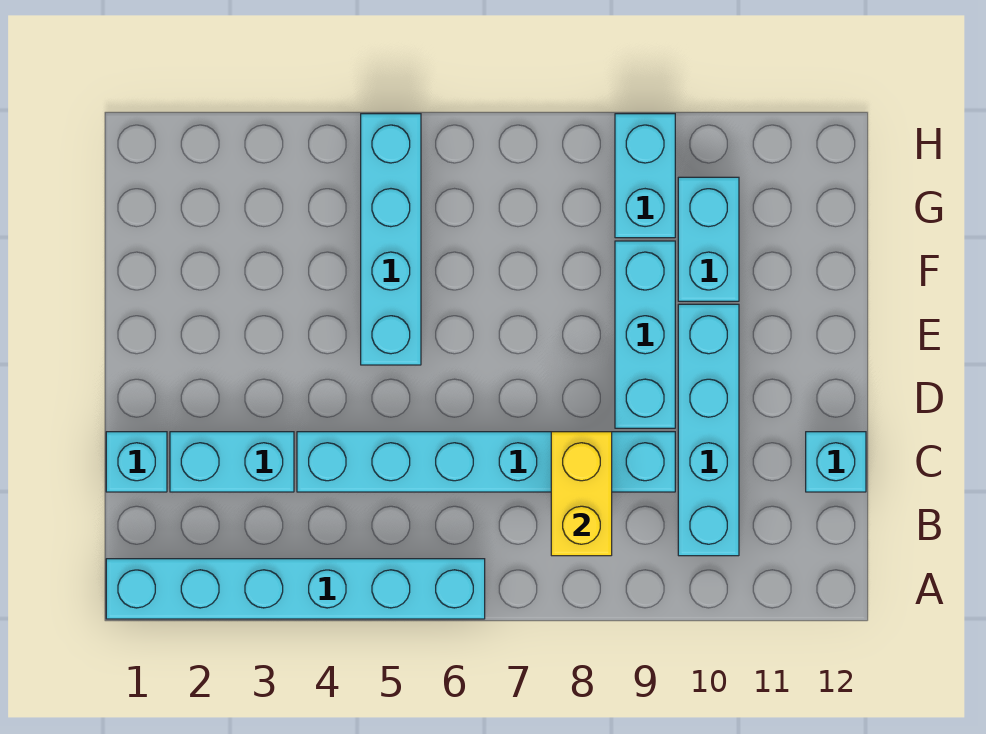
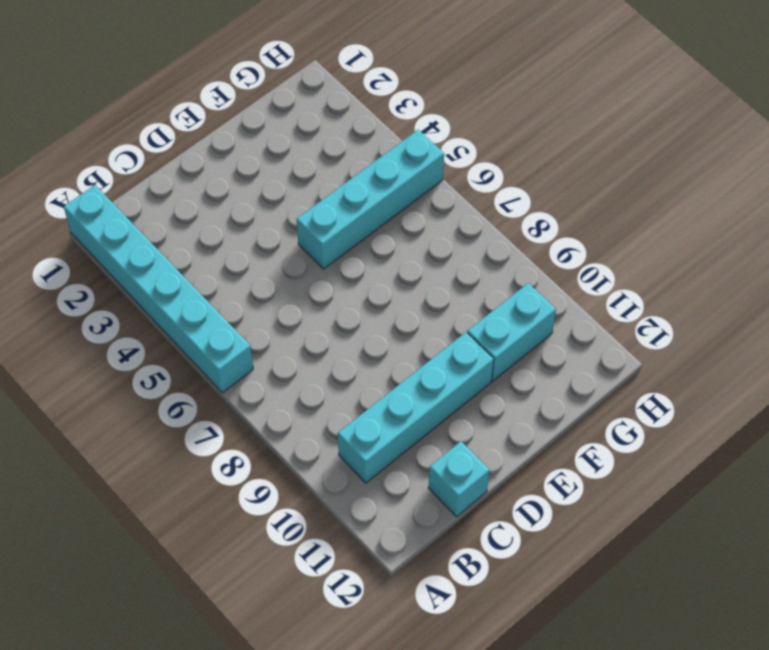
none -> cyan 1x1 brick [106,432,167,492]
none -> cyan 1x2 brick [170,432,294,492]

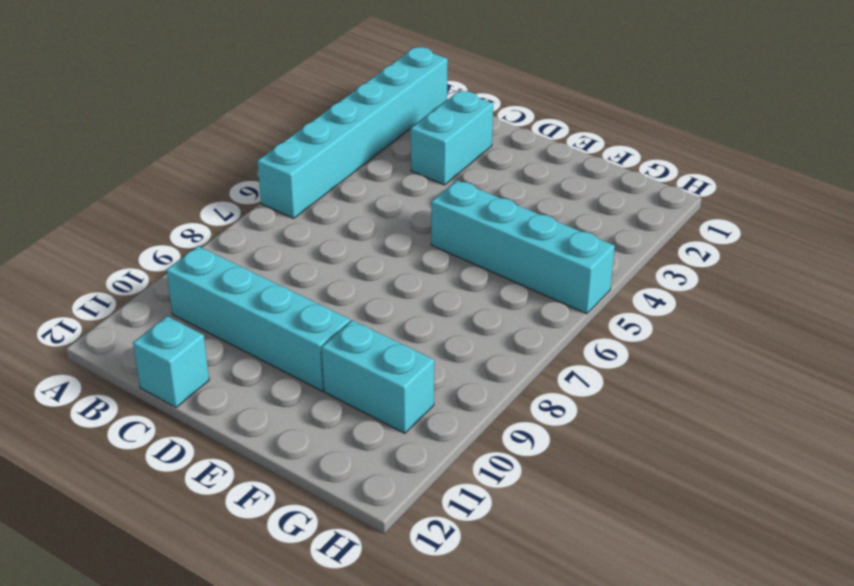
none -> cyan 1x1 brick [106,432,167,492]
none -> cyan 1x6 brick [297,432,675,492]

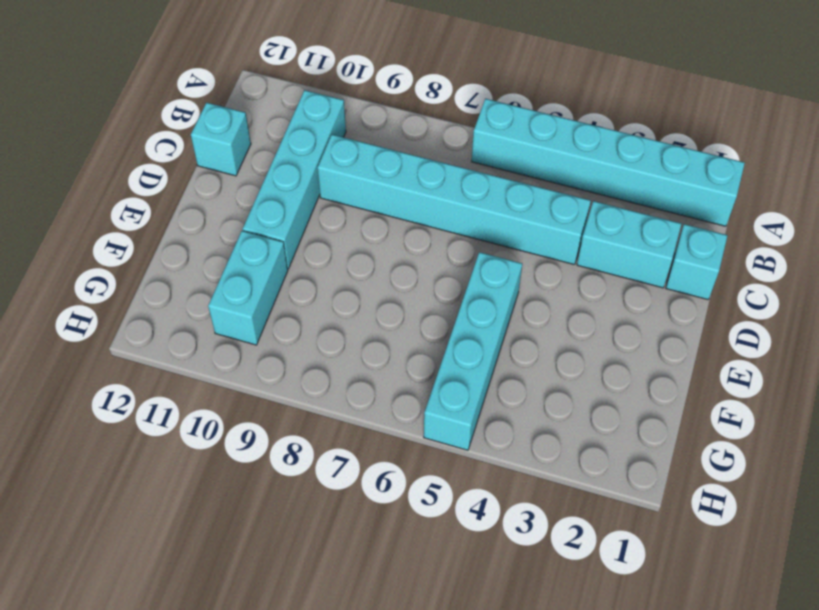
none -> cyan 1x3 brick [615,241,675,428]
none -> cyan 1x2 brick [615,114,675,238]

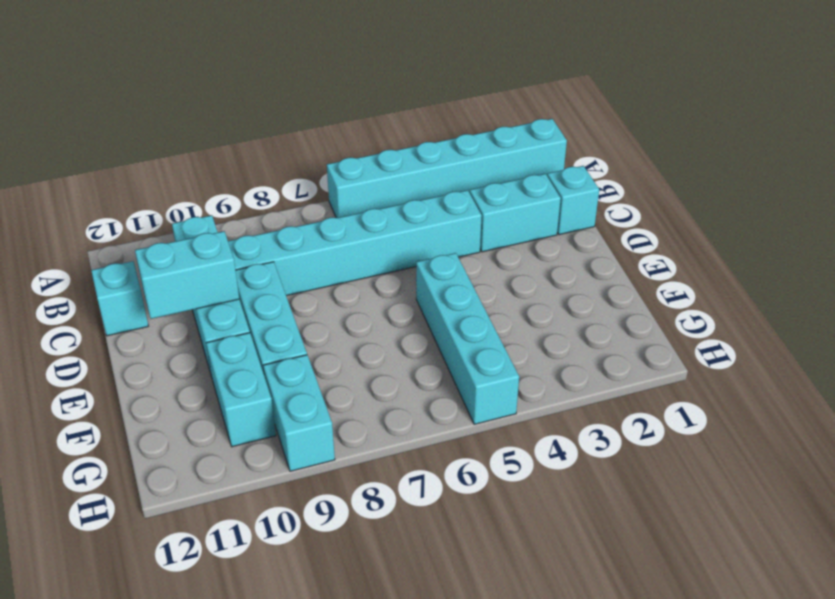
cyan 1x2 brick [135,231,239,319] -> none
none -> yellow 1x2 brick [551,432,612,556]

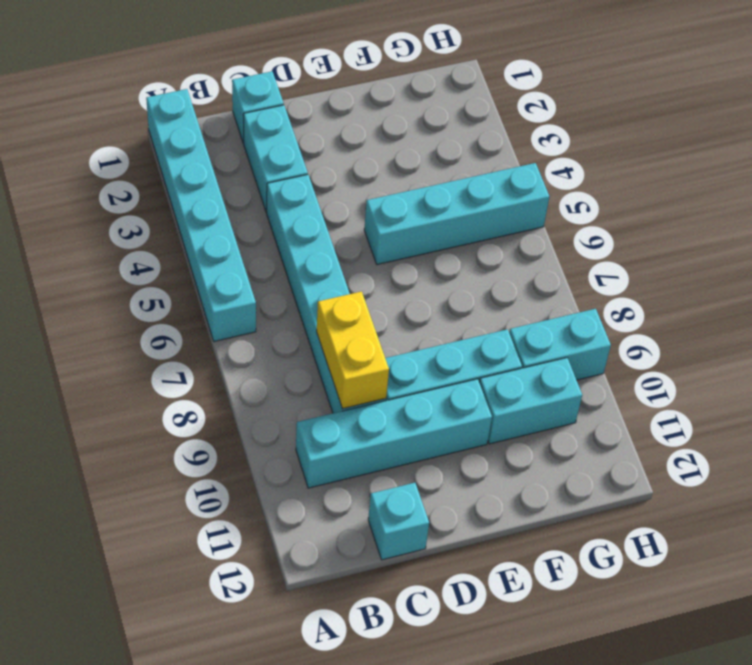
yellow 1x2 brick [317,291,389,409] -> yellow 1x2 brick turned to [551,432,612,556]

